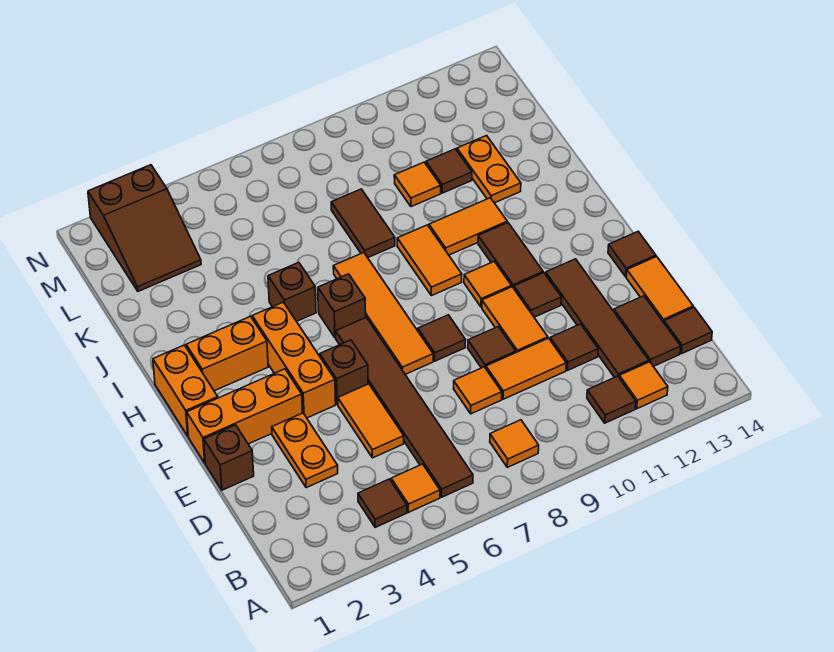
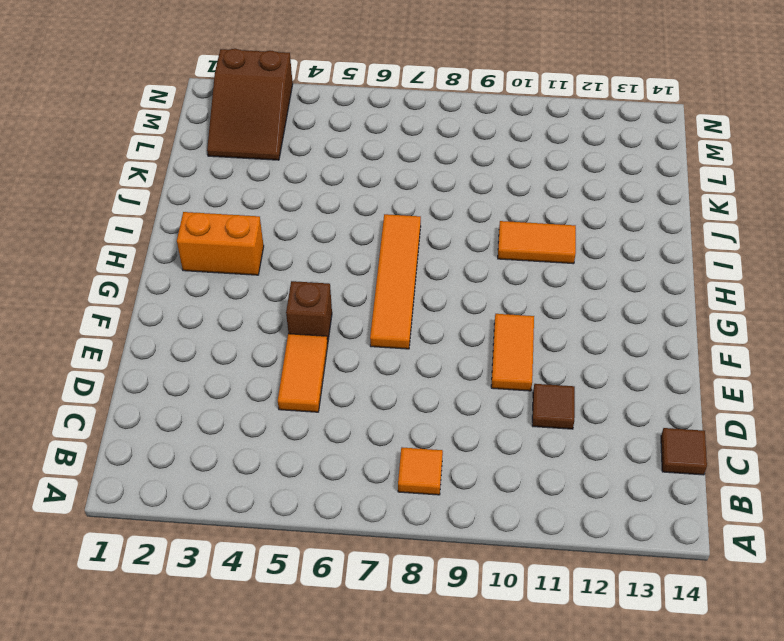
none -> brown 1x1 tile [358,479,407,527]
none -> orange 1x1 tile [391,464,440,512]
none -> brown 1x6 tile [336,318,473,497]
none -> brown 1x1 tile [587,376,636,423]

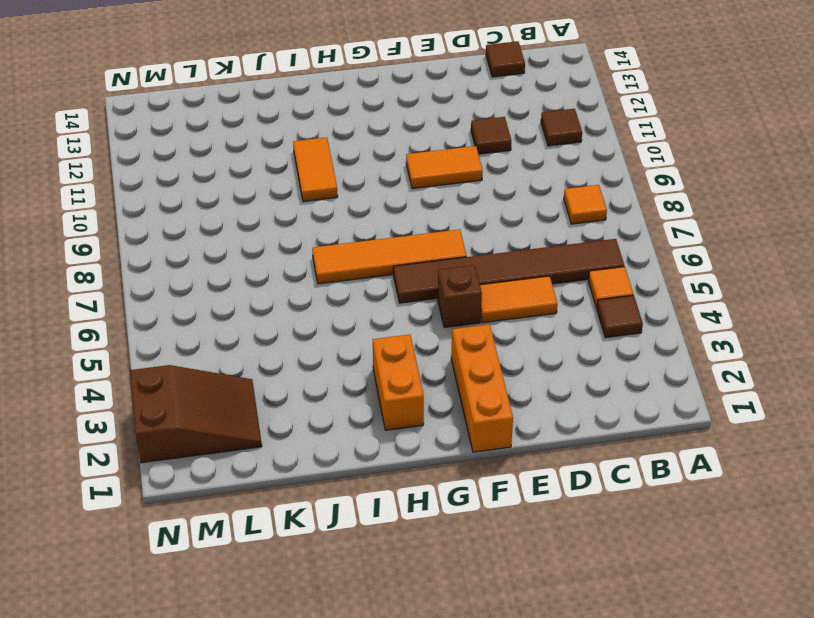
none -> orange 1x1 tile [619,362,668,409]
none -> brown 1x4 tile [546,259,649,377]
none -> brown 1x2 tile [614,296,681,366]
none -> orange 1x2 plate [272,413,338,488]

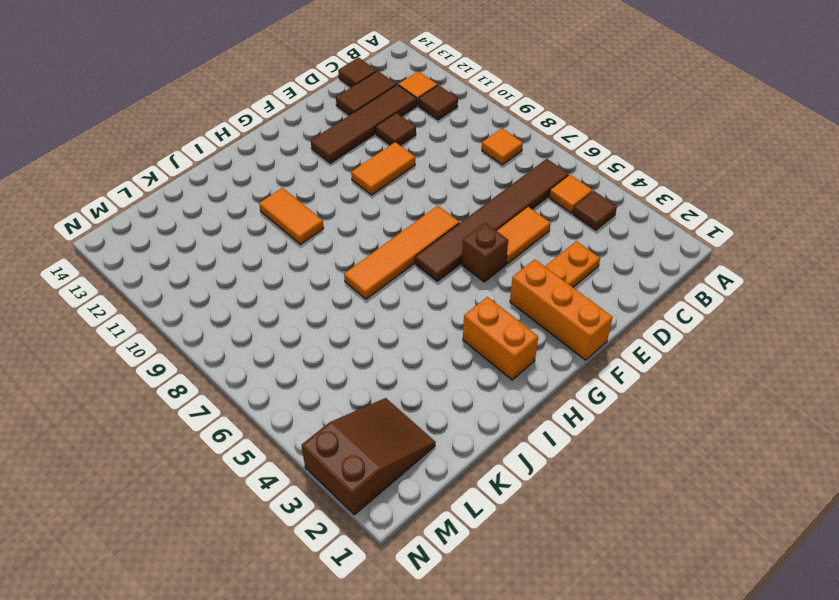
none -> orange 1x1 tile [454,367,502,414]
none -> orange 1x2 tile [486,338,566,399]
none -> orange 1x2 tile [626,256,693,322]
none -> brown 1x1 brick [204,425,254,490]

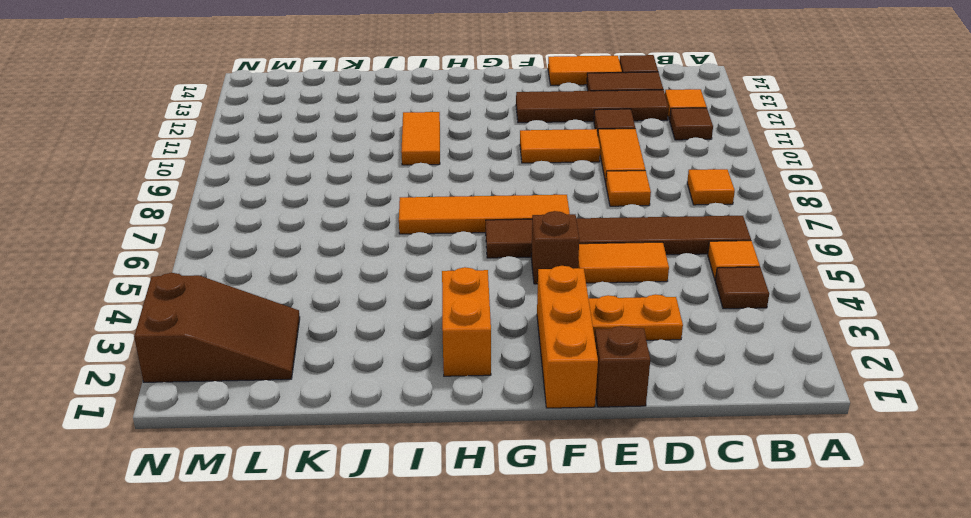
none -> brown 1x1 tile [468,327,516,368]
none -> orange 1x3 brick [252,302,336,418]
none -> brown 1x1 tile [418,315,466,361]
none -> brown 1x1 tile [514,273,561,317]

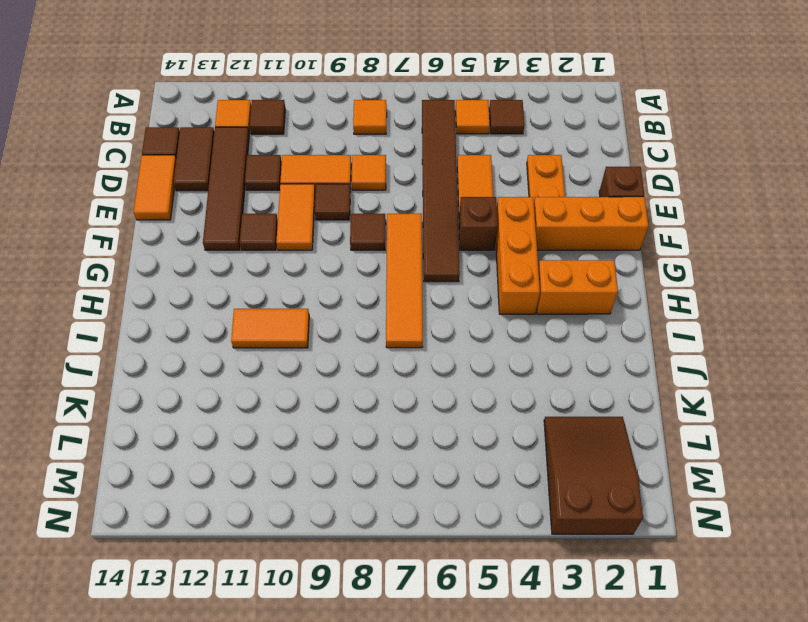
none -> brown 1x1 tile [608,232,656,277]
none -> orange 1x2 brick [153,345,218,436]
none -> orange 1x1 tile [464,261,512,307]
none -> brown 1x2 tile [478,223,543,288]

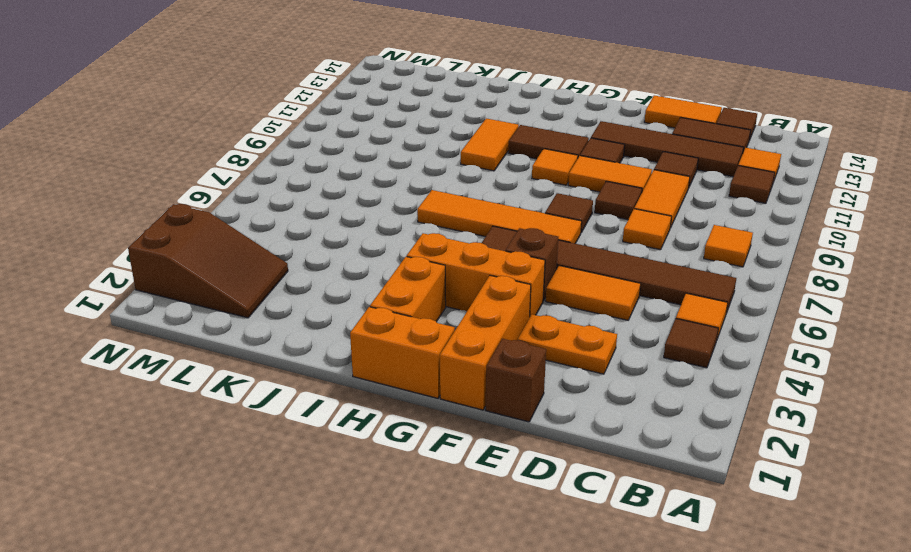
none -> brown 1x1 tile [608,232,656,277]
none -> brown 1x1 brick [318,274,366,338]
none -> orange 1x2 tile [397,225,462,296]
none -> brown 1x1 brick [268,262,316,321]

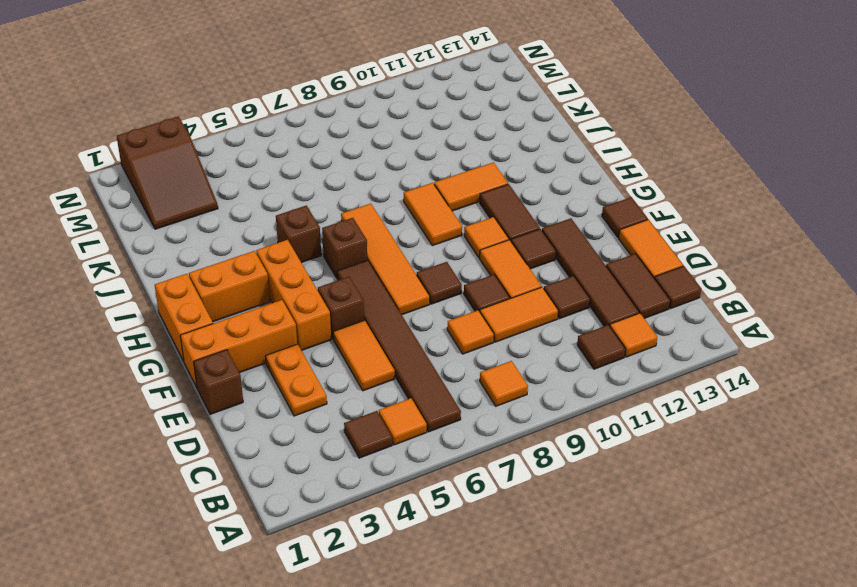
none -> brown 1x2 tile [331,189,395,258]
none -> orange 1x2 plate [457,136,521,203]
none -> orange 1x1 tile [394,162,441,207]
none -> brown 1x1 tile [426,149,472,193]

